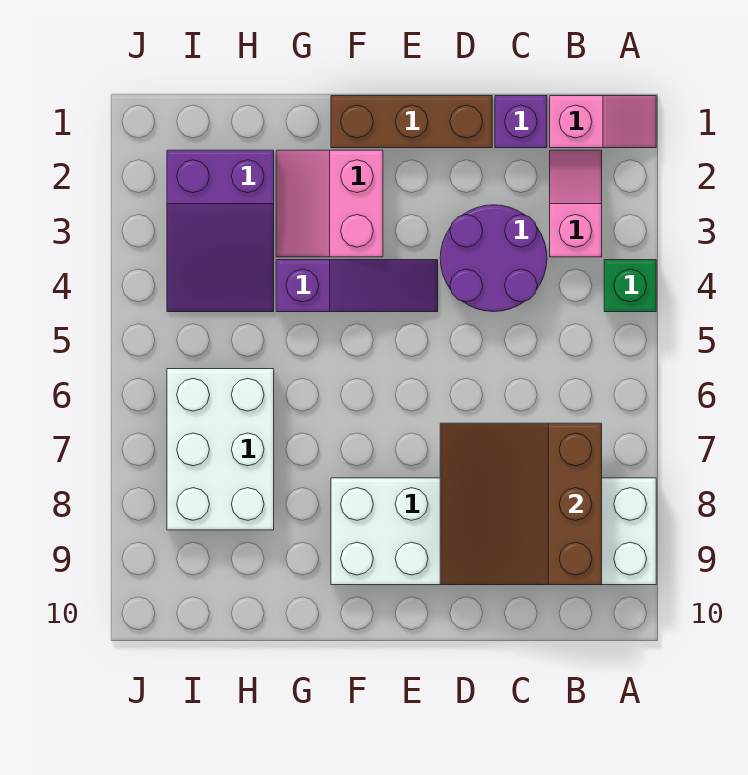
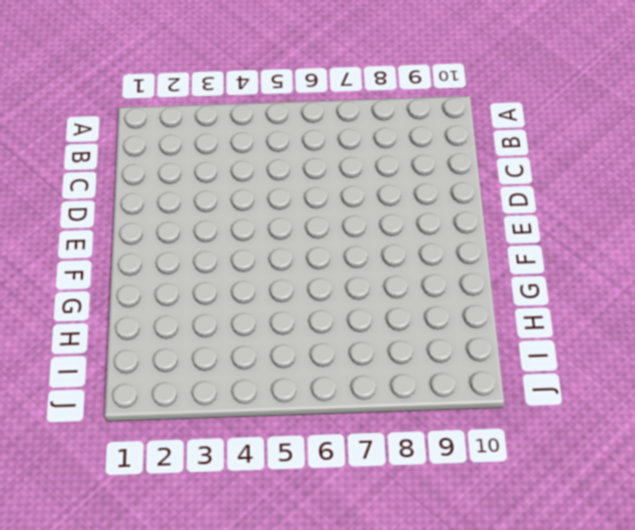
none -> pink 1x2 slope [550,96,656,148]
none -> green 1x1 brick [604,260,656,312]
none -> white 2x6 brick [331,478,656,585]

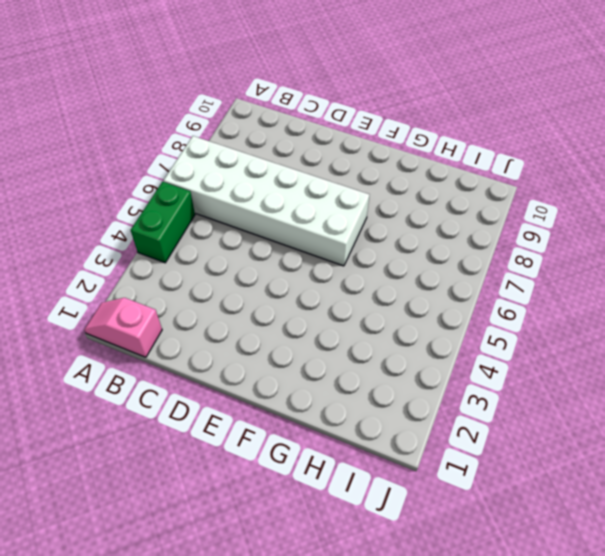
green 1x2 brick [131,182,195,263] -> green 1x1 brick [604,260,656,312]
white 2x6 brick [163,136,369,266] -> white 2x6 brick moved to [331,478,656,585]
none -> pink 1x2 slope [550,150,602,257]
none -> purple 1x1 brick [495,96,547,148]
none -> purple 2x2 round brick [440,205,547,312]

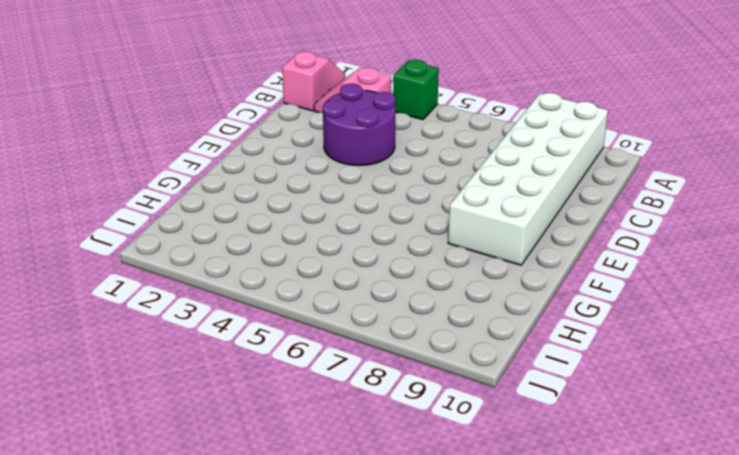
none -> purple 1x1 brick [495,96,547,148]
none -> brown 1x3 brick [331,96,492,148]
none -> purple 1x3 slope [276,260,438,312]

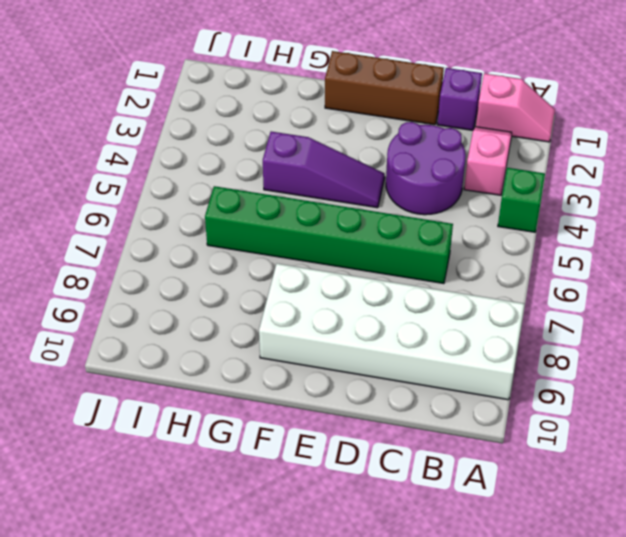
green 1x6 brick [205,186,453,284] -> white 2x3 brick [167,369,274,530]
none -> pink 2x2 slope [276,150,383,257]
none -> purple 2x3 slope [167,150,274,312]
none -> brown 3x3 slope [440,423,602,585]

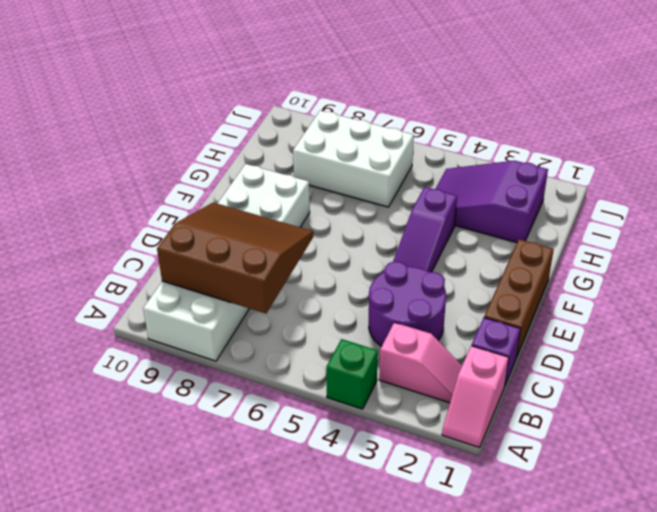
none -> pink 2x2 slope [276,150,383,257]

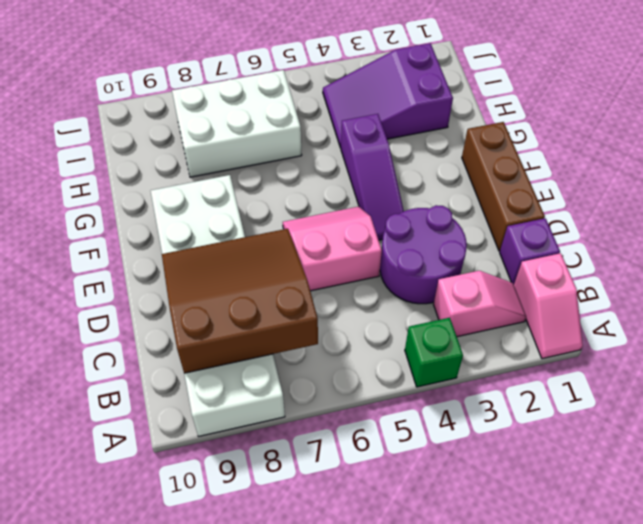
pink 2x2 slope [283,207,382,291] -> pink 2x2 slope moved to [276,150,383,257]

